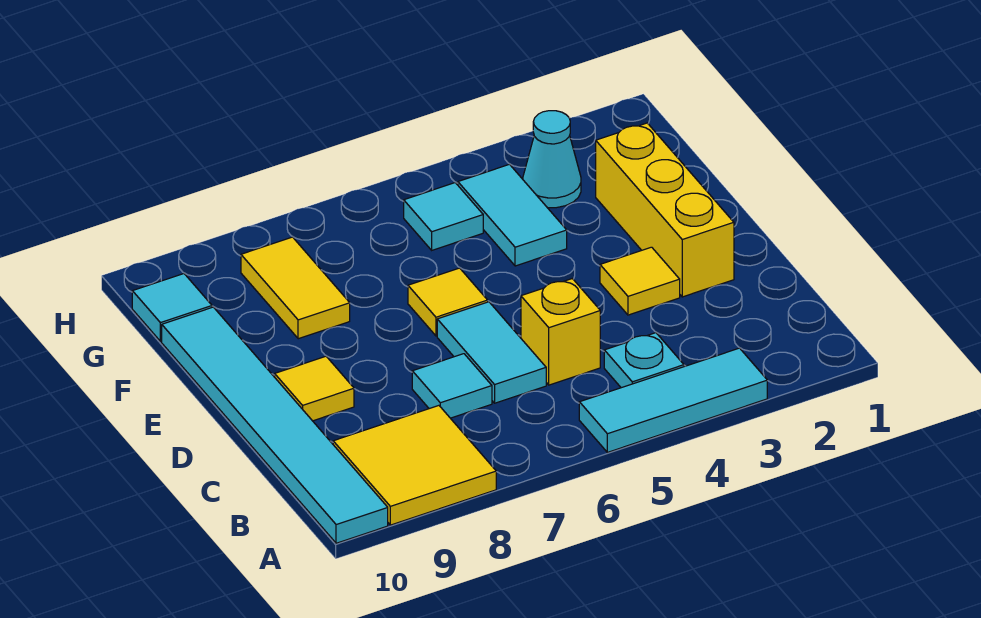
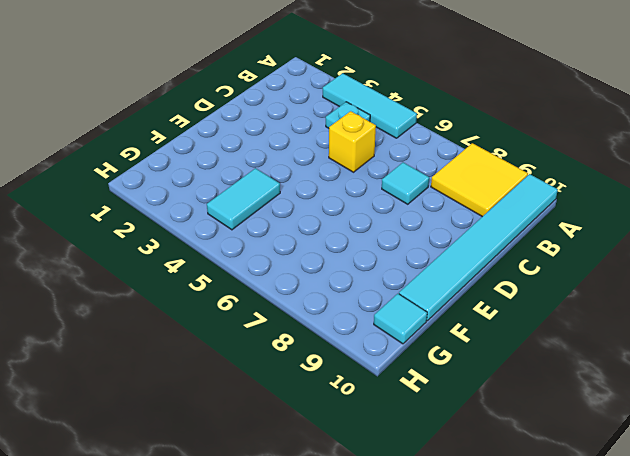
none -> cyan 1x2 tile [437,302,546,403]
none -> yellow 1x3 brick [596,123,734,297]
none -> yellow 1x1 tile [600,247,680,315]

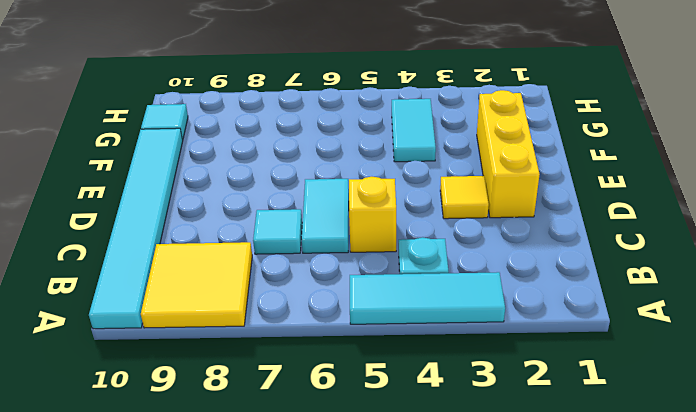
none -> yellow 1x1 tile [275,356,354,421]
none -> yellow 1x1 tile [408,268,488,336]
none -> yellow 1x2 tile [241,237,350,339]

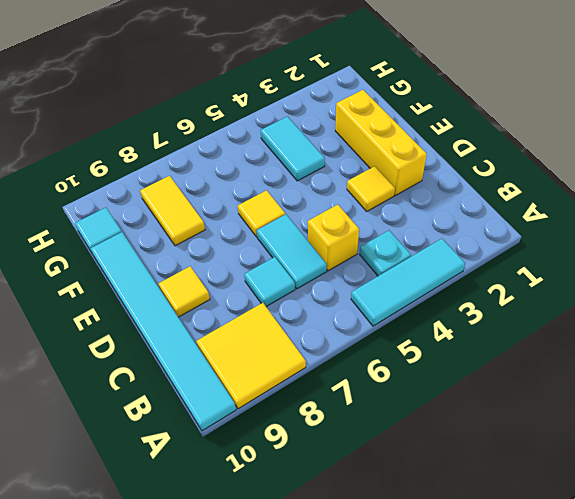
none -> cyan 1x1 cone [523,111,581,208]
none -> cyan 1x1 tile [404,183,483,250]

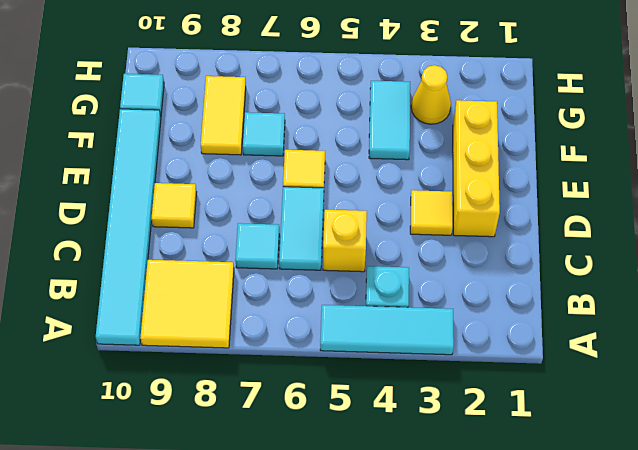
cyan 1x1 tile [243,112,285,156] -> cyan 1x1 tile moved to [404,183,483,250]
yellow 1x1 cone [411,65,451,124] -> cyan 1x1 cone [523,111,581,208]

